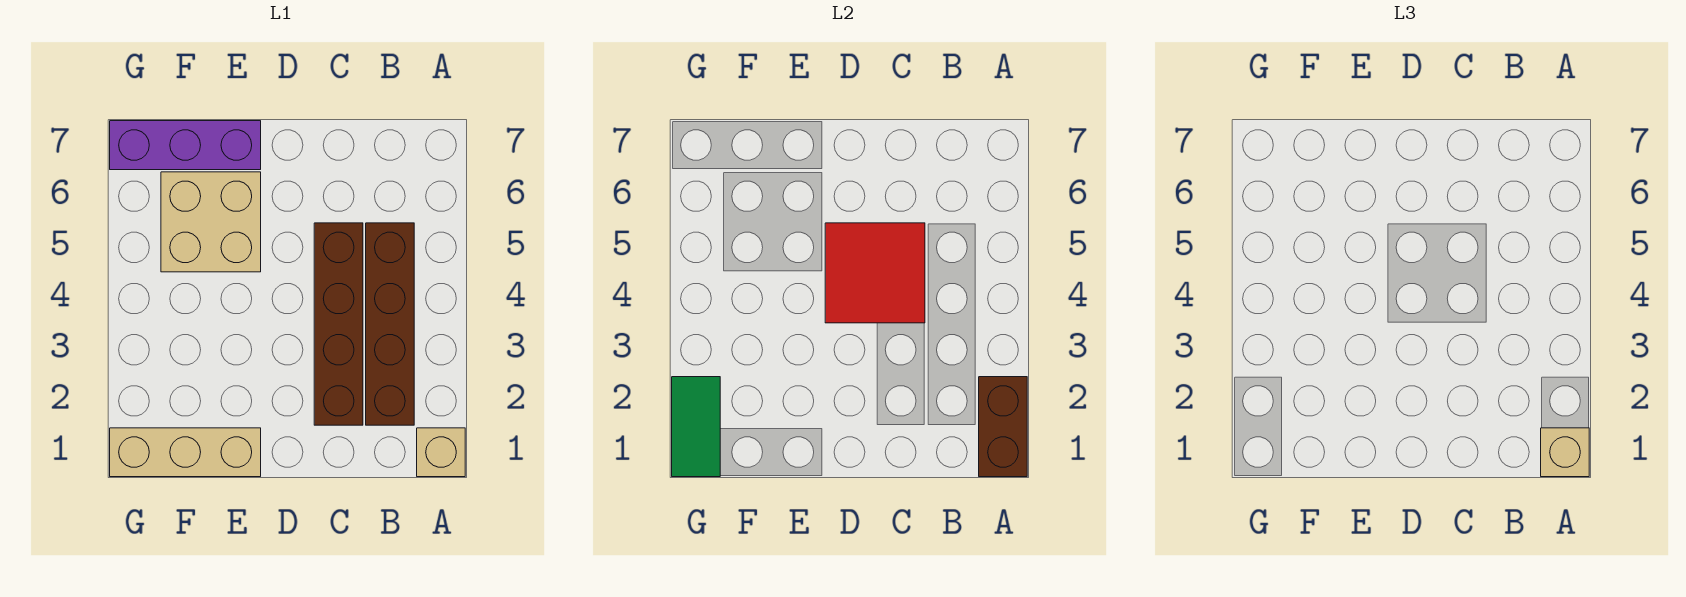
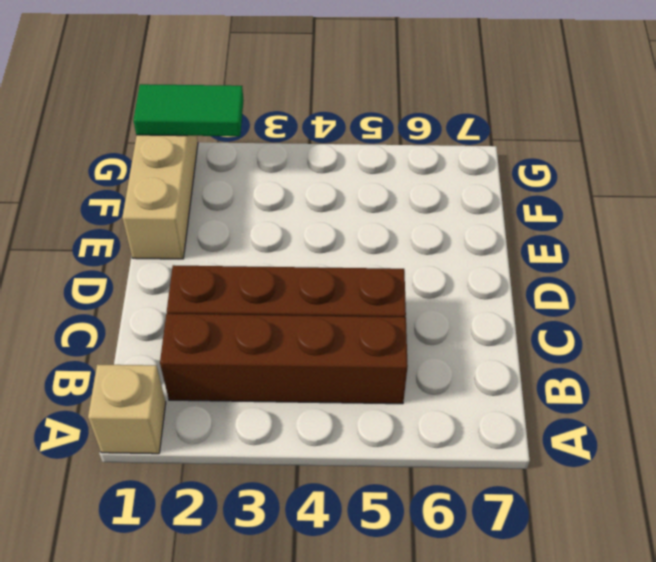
none -> tan 2x2 brick [161,172,261,272]
none -> purple 1x3 brick [110,121,261,170]

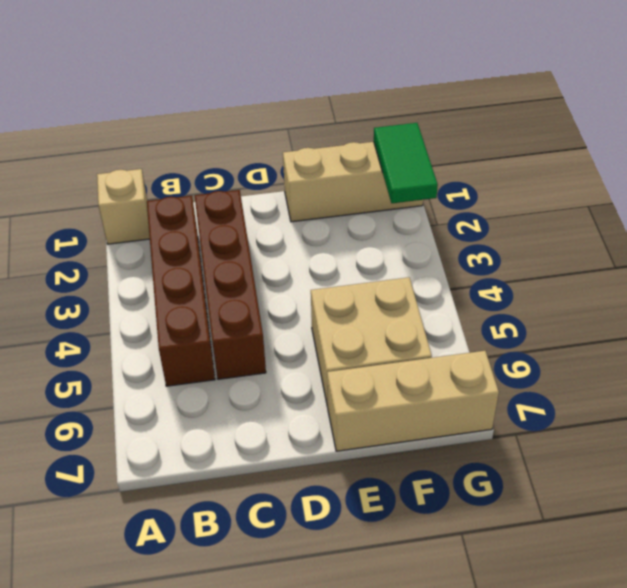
tan 1x3 brick [327,351,499,451] -> purple 1x3 brick [110,121,261,170]
none -> brown 1x2 brick [979,377,1027,477]
none -> red 2x2 tile [825,223,925,323]

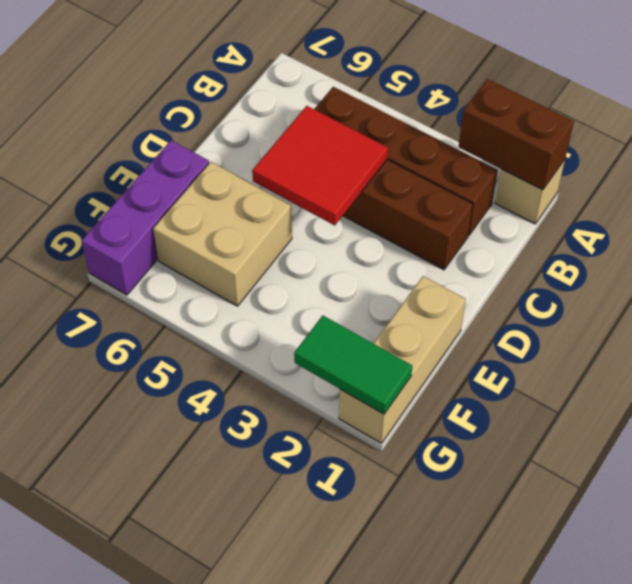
none -> tan 1x1 brick [1541,428,1589,477]

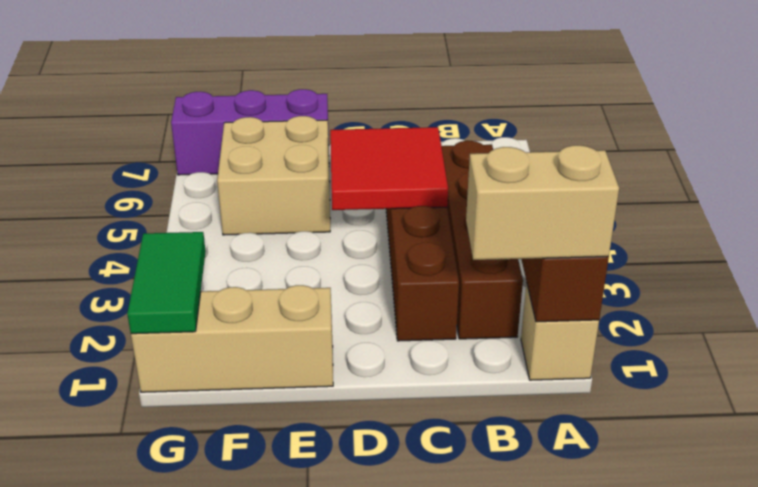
tan 1x2 brick [466,145,619,260] -> tan 1x1 brick [1541,428,1589,477]

